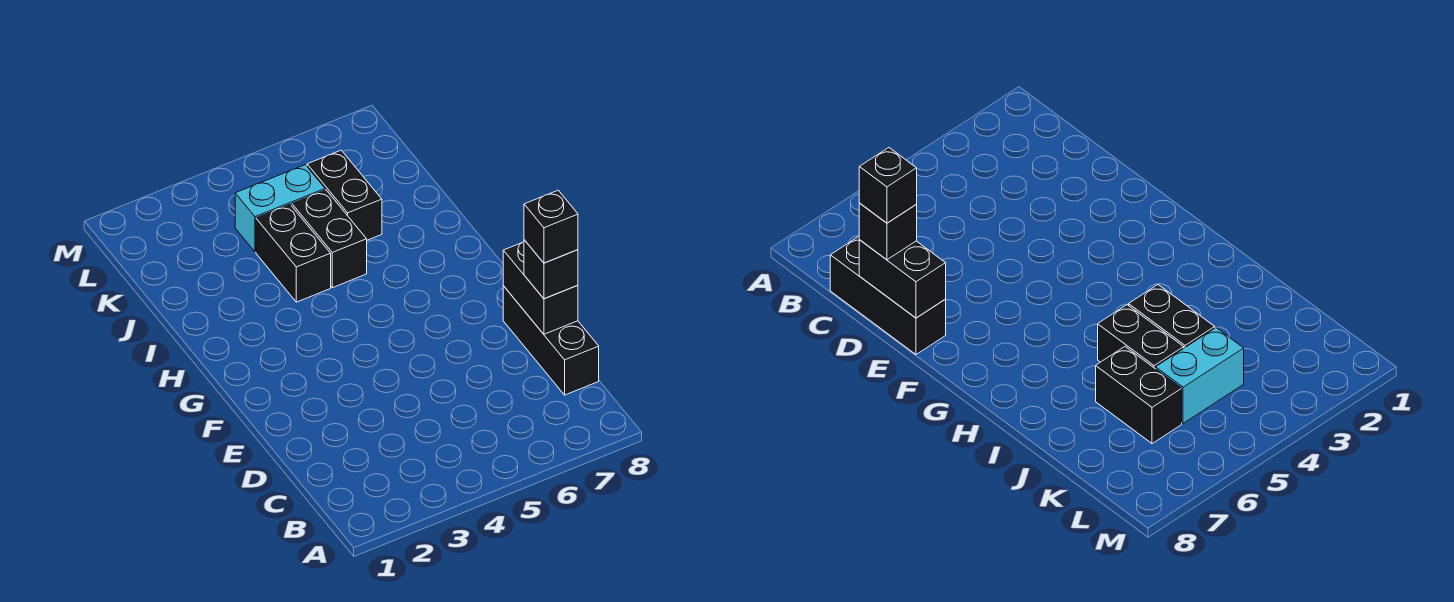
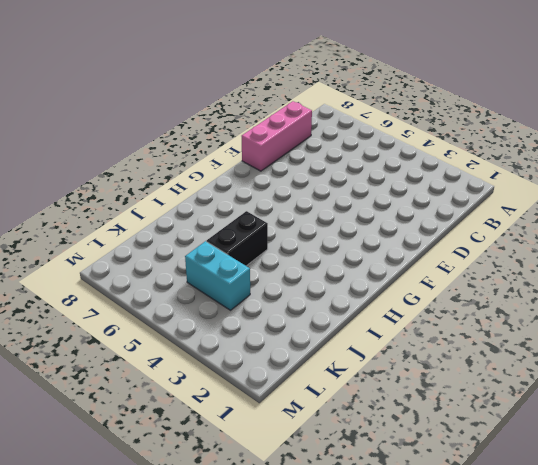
pink 1x3 brick [242,101,312,171] -> black 1x3 brick [503,286,599,395]
none -> black 1x2 brick [256,204,331,302]
none -> black 1x2 brick [307,150,382,240]

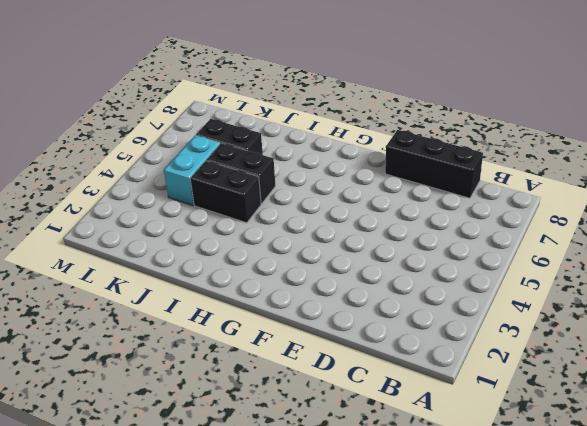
none -> black 1x2 brick [503,242,578,334]
none -> black 1x1 brick [524,240,578,299]

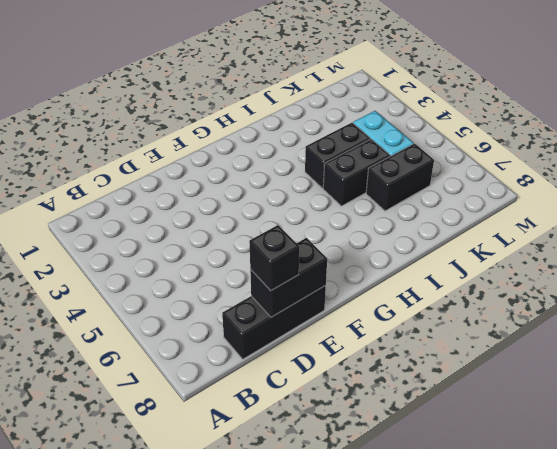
none -> black 1x1 brick [524,190,578,263]

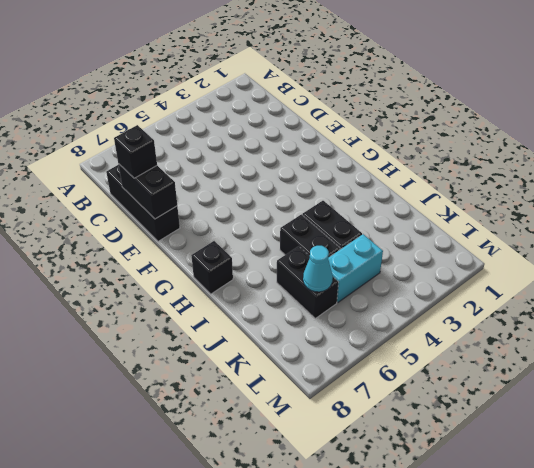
black 1x1 brick [191,241,233,294] -> black 1x1 brick moved to [524,190,578,263]
cyan 1x1 cone [303,246,333,292] -> none

